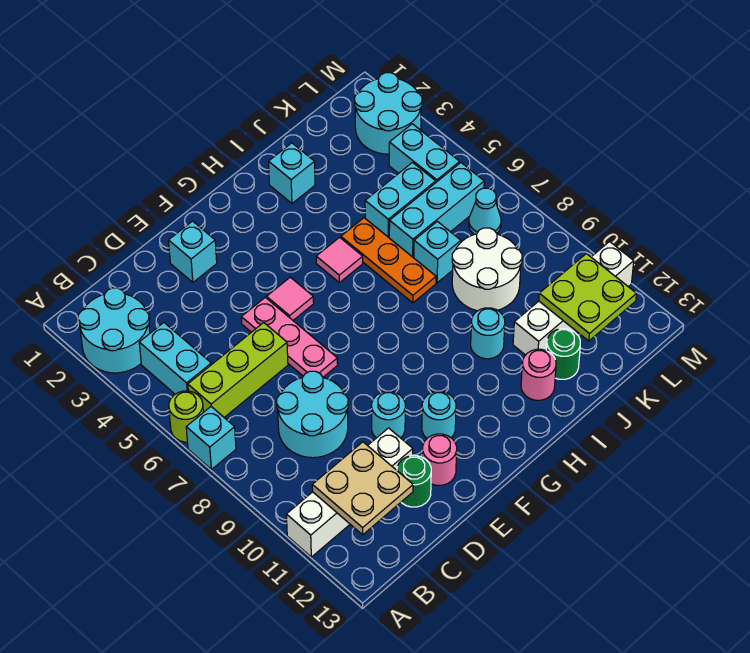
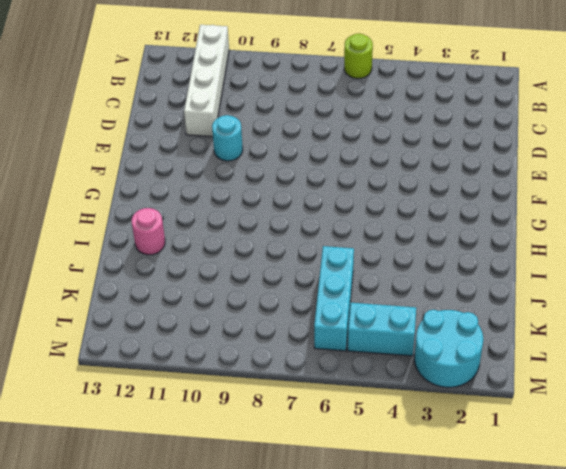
none -> cyan 2x2 round brick [78,288,150,373]
none -> cyan 1x1 brick [186,407,236,469]
none -> cyan 1x2 brick [139,323,211,394]
none -> lime 1x3 brick [188,323,288,417]

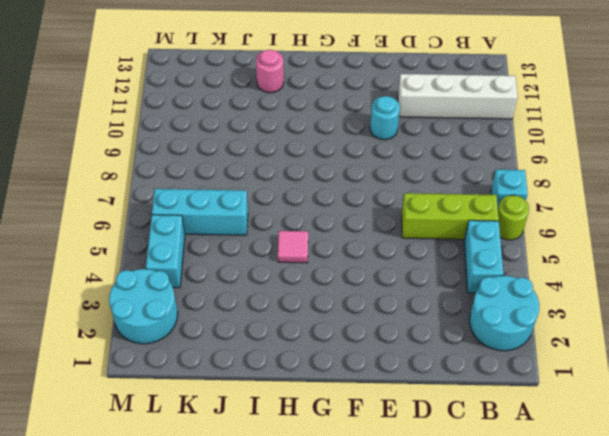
none -> cyan 2x2 round brick [277,371,348,458]
none -> green 1x1 round brick [397,456,431,507]
none -> cyan 1x1 brick [169,221,217,282]
none -> pink 1x3 plate [241,297,338,377]

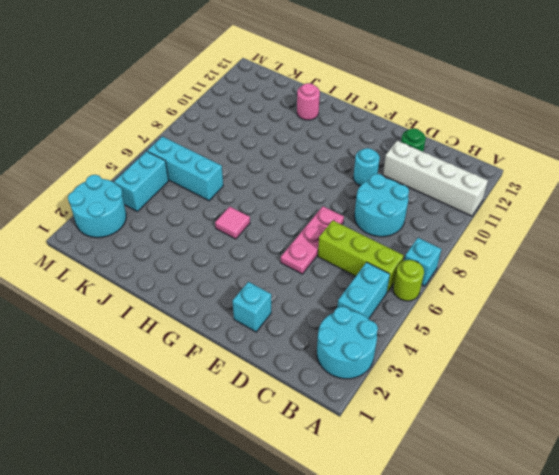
none -> pink 1x1 round brick [422,434,457,485]
none -> pink 1x1 tile [267,277,314,320]
none -> cyan 1x1 round brick [422,391,456,438]
none -> cyan 1x1 brick [269,143,315,203]

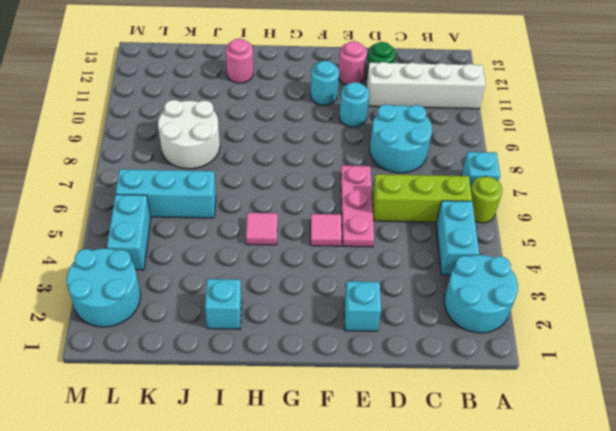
none -> orange 1x3 plate [341,218,436,303]
none -> cyan 1x1 round brick [471,308,505,359]
none -> cyan 1x2 brick [365,163,436,237]
none -> cyan 1x1 brick [414,221,461,283]

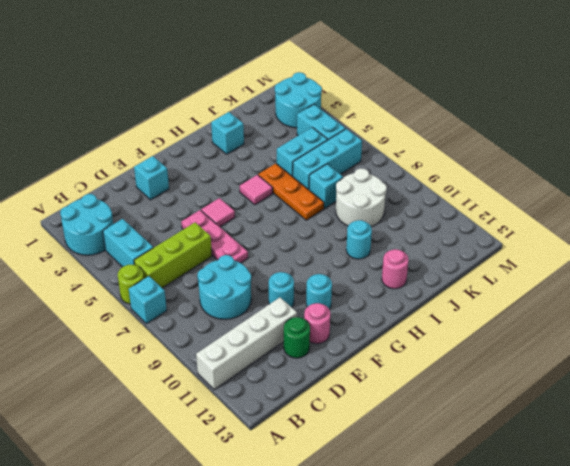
none -> white 1x4 brick [513,242,634,355]
none -> green 1x1 round brick [546,329,580,379]
none -> cyan 1x1 cone [469,188,501,234]
none -> tan 2x2 plate [312,442,413,535]

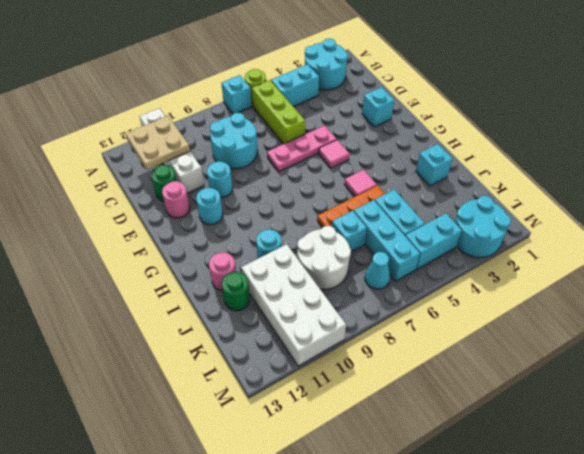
white 2x4 brick [241,244,346,366] -> white 1x4 brick [513,242,634,355]
none -> lime 2x2 plate [539,254,636,341]

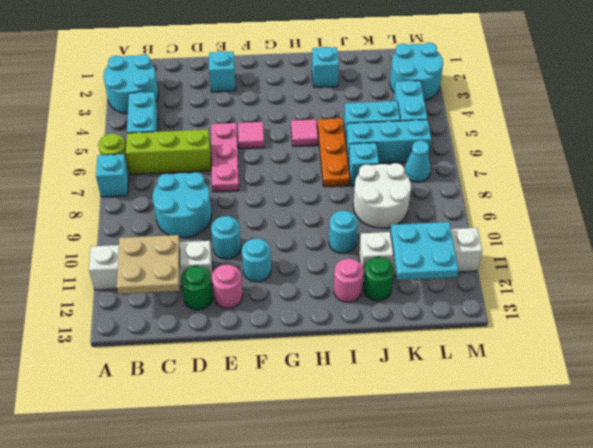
cyan 2x2 plate [390,222,458,280] -> lime 2x2 plate [539,254,636,341]

